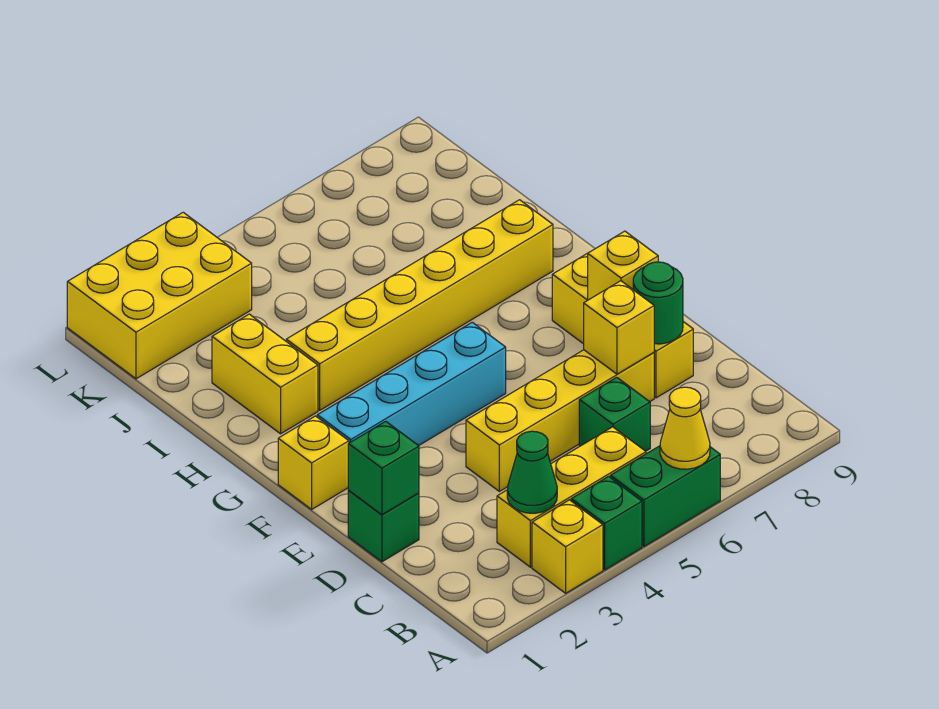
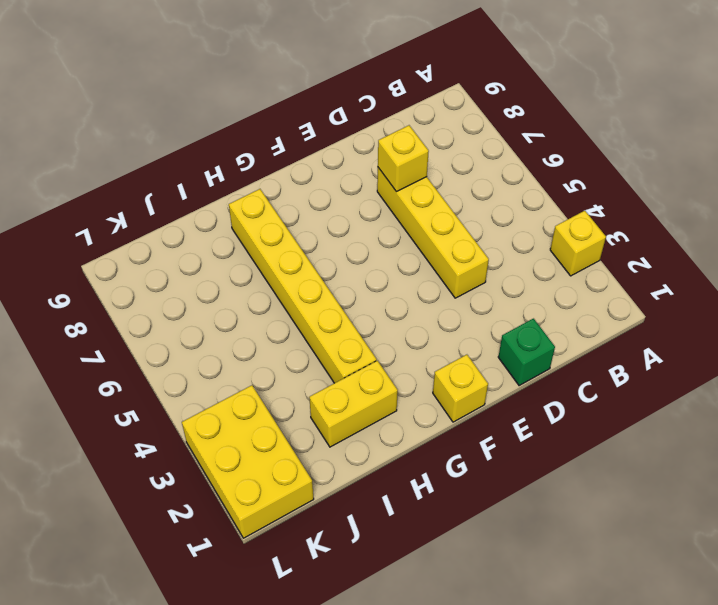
none -> green 1x1 brick [571,476,642,570]
none -> green 1x2 brick [611,446,720,546]
none -> yellow 1x3 brick [497,427,646,567]

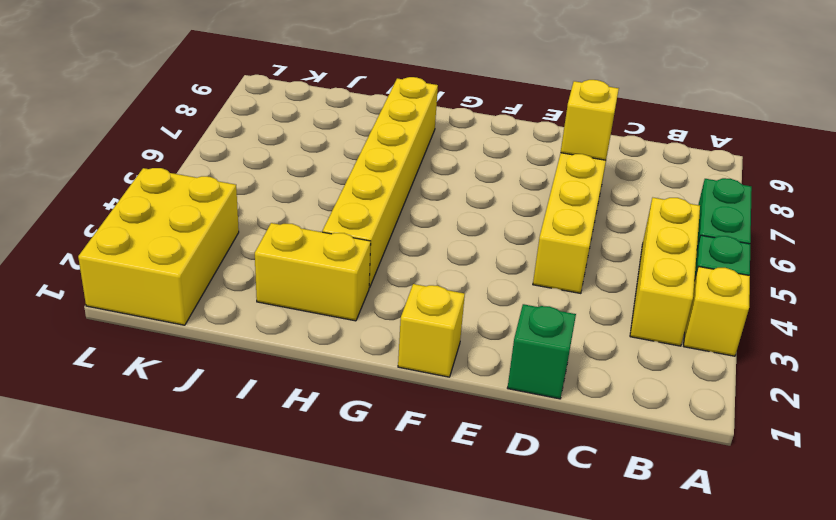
none -> green 1x1 brick [579,377,650,451]
none -> yellow 1x3 brick [552,253,693,398]
none -> cyan 1x4 brick [317,322,506,446]

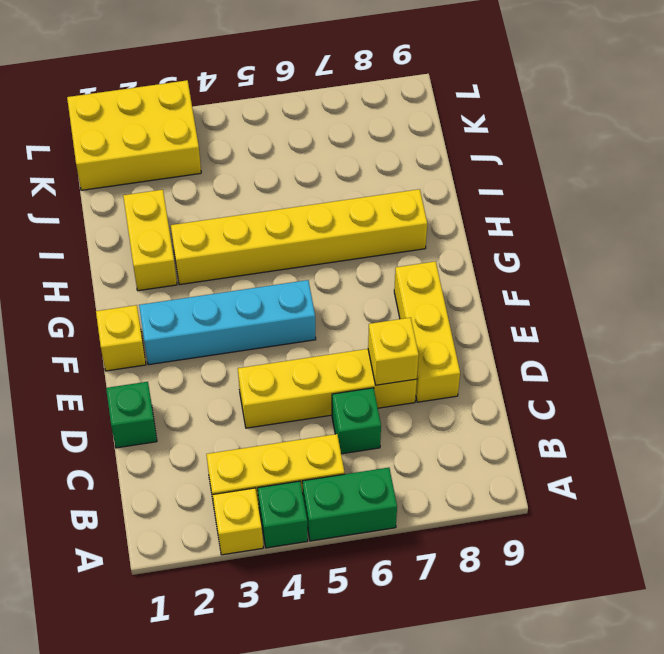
none -> yellow 1x1 cone [660,387,710,469]
none -> green 1x1 cone [507,431,557,513]
none -> green 1x1 brick [348,421,419,515]

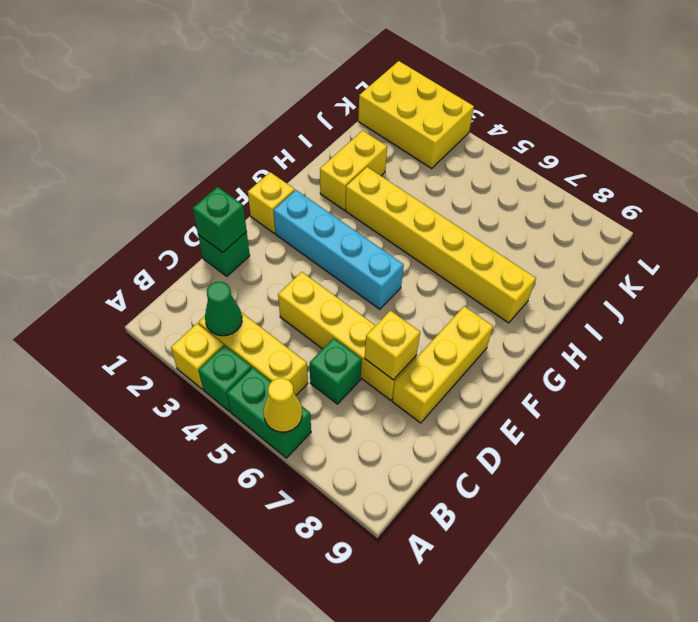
none -> green 1x1 round brick [633,262,683,344]
none -> yellow 1x1 brick [588,231,658,300]

